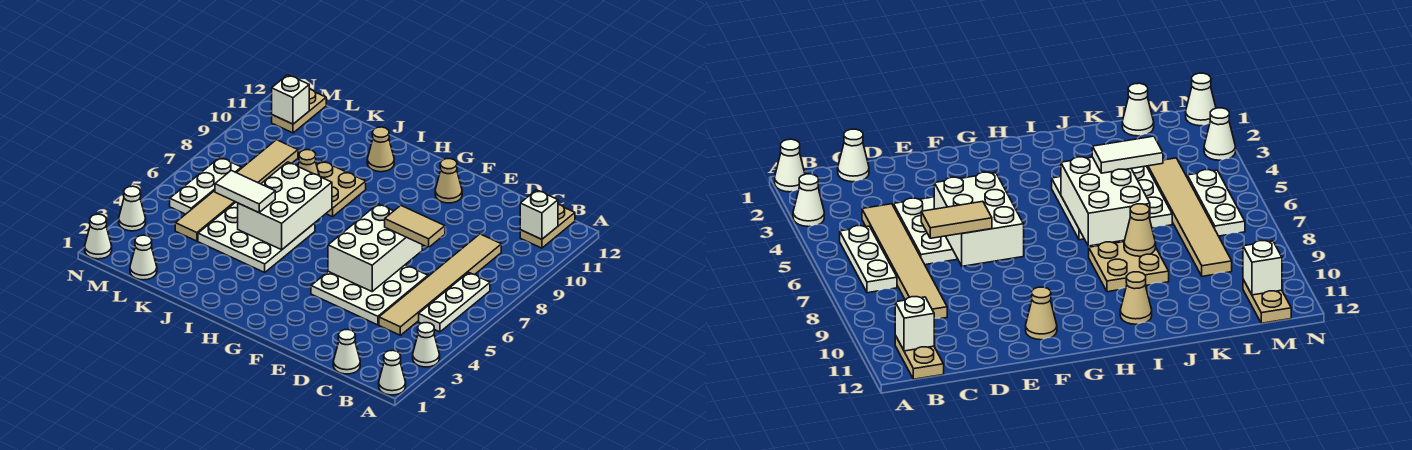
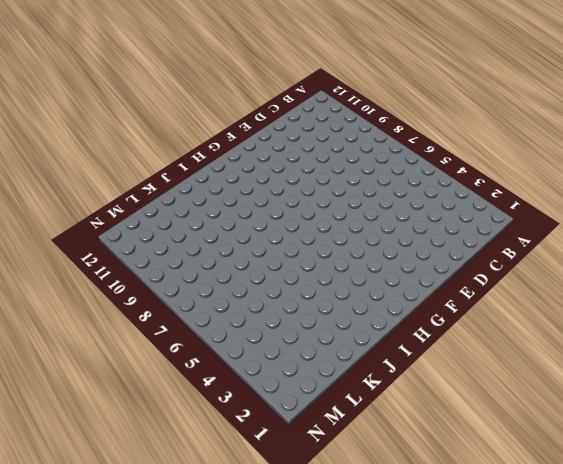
none -> white 1x1 cone [379,350,406,395]
none -> white 1x1 cone [413,323,440,367]
none -> white 1x3 plate [419,272,490,332]

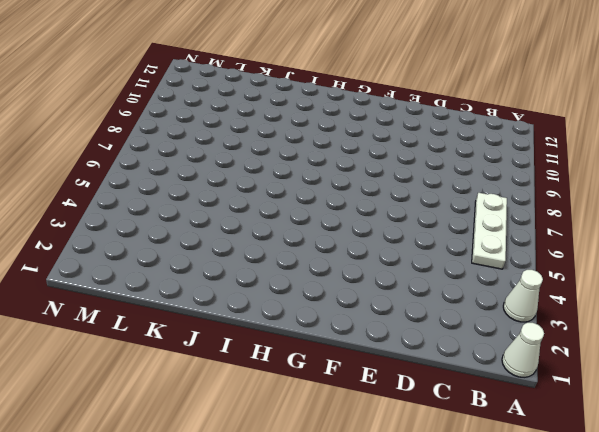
none -> tan 1x2 plate [520,205,575,248]
none -> white 1x1 cone [333,330,360,374]
none -> tan 1x6 tile [379,234,501,335]

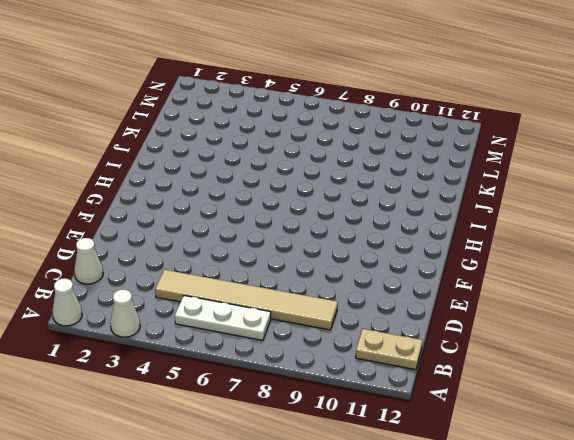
none -> white 3x3 plate [311,265,428,325]
none -> tan 1x1 cone [435,159,462,203]
none -> white 3x3 plate [198,202,315,272]

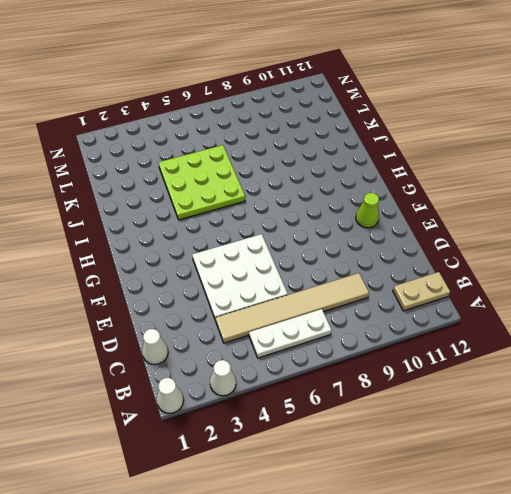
lime 1x1 cone [356,193,379,228] -> tan 1x1 cone [435,159,462,203]
lime 3x3 plate [158,145,245,220] -> white 3x3 plate [198,202,315,272]
none -> tan 2x2 plate [317,161,366,217]
none -> tan 1x1 cone [367,127,394,172]
none -> white 1x1 cone [130,235,157,280]

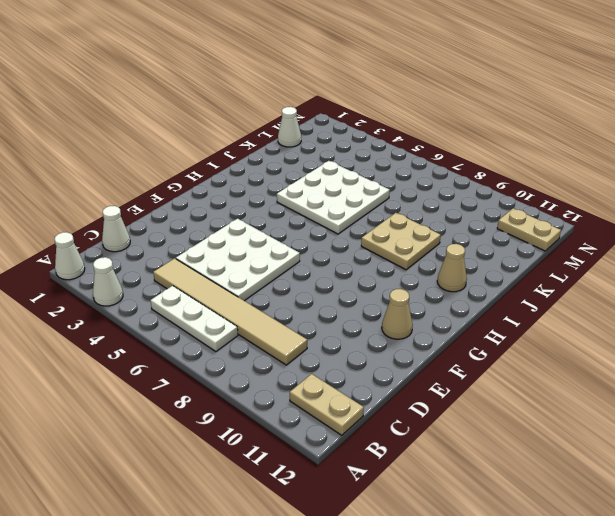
none -> tan 1x6 tile [175,140,298,241]
none -> white 1x3 plate [170,157,241,214]
none -> white 1x1 cone [85,214,112,259]

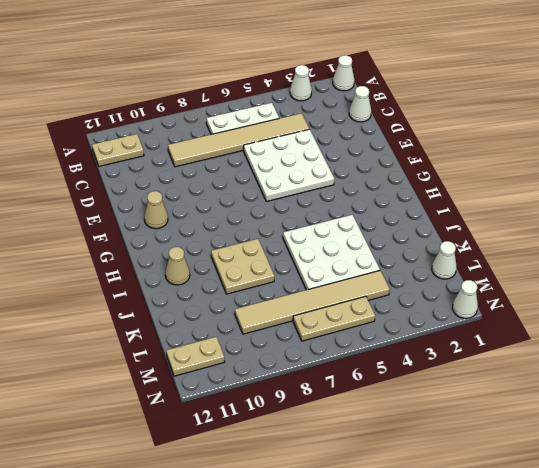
tan 1x3 plate [293,296,375,341] -> white 1x3 plate [170,157,241,214]
none -> white 1x1 cone [119,186,146,231]
none -> white 1x1 brick [520,190,558,239]
none -> white 2x3 brick [328,204,422,291]

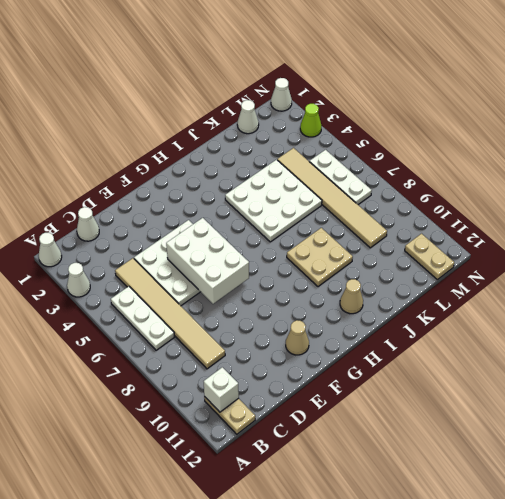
lime 1x1 cone [300,104,322,137] -> white 1x1 cone [119,186,146,231]
none -> white 2x3 brick [238,162,332,250]
none -> tan 1x1 cone [298,150,319,175]
none -> white 1x1 brick [272,75,309,124]

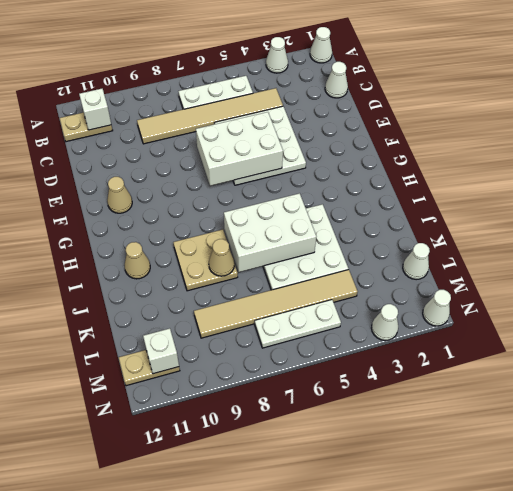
none -> tan 1x2 tile [385,206,445,247]
none -> white 1x2 tile [215,171,275,213]

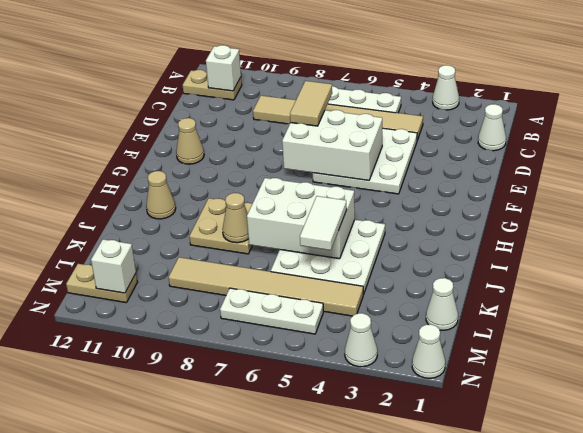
none -> white 1x1 cone [379,350,406,395]

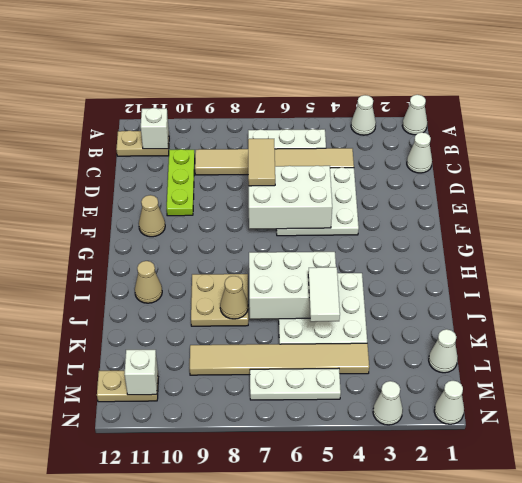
lime 1x3 plate [167,149,195,216] -> none

